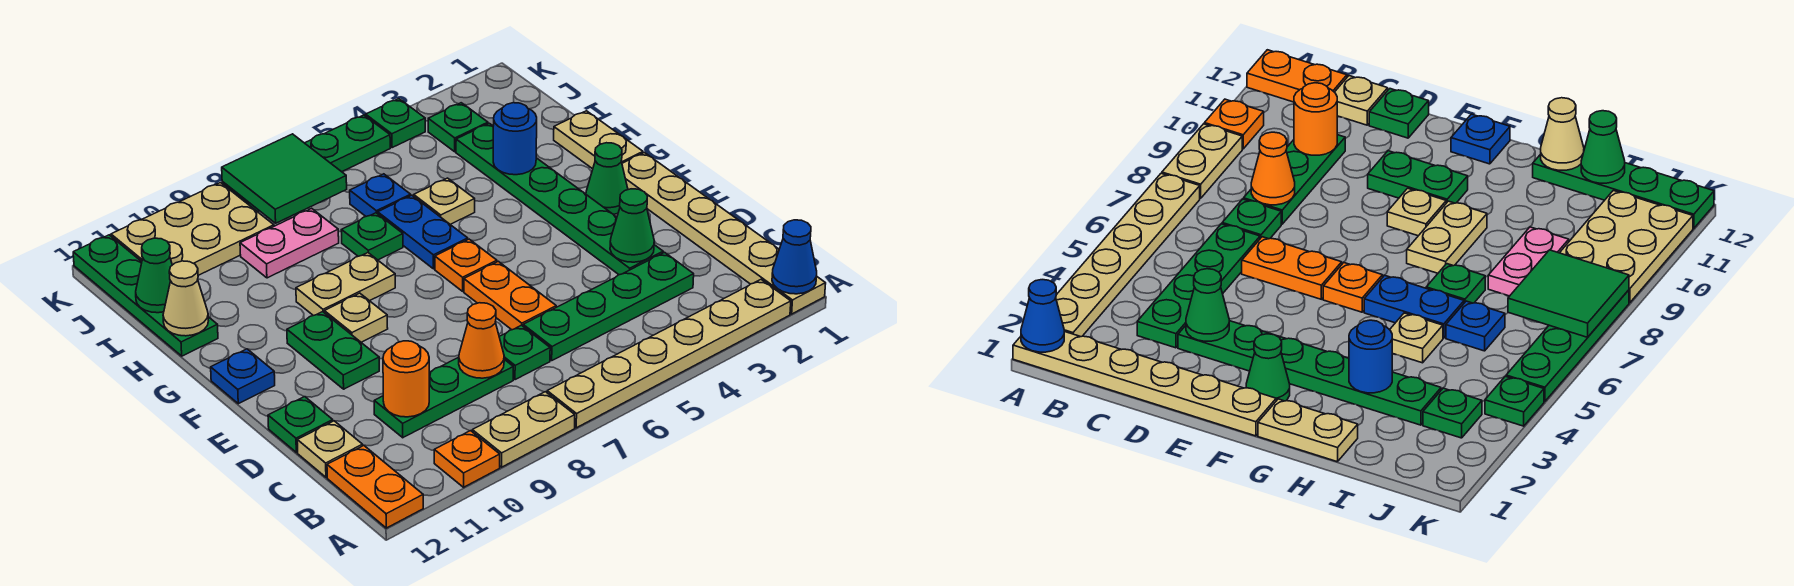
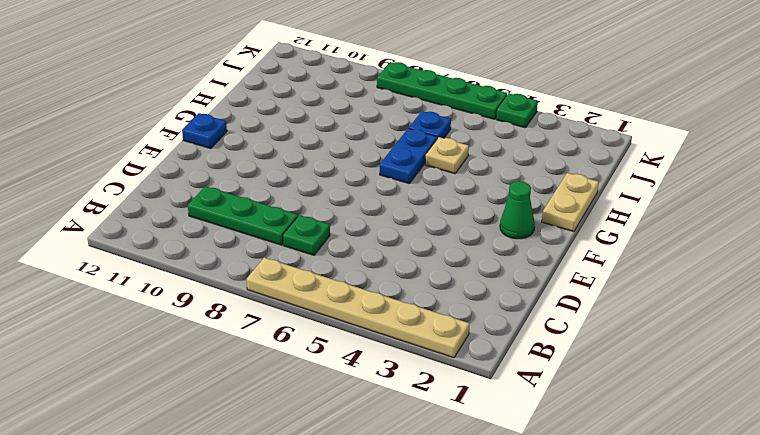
none -> tan 1x6 plate [622,153,826,314]
none -> tan 1x2 plate [472,392,575,467]
none -> orange 1x1 plate [434,431,500,487]
none -> orange 1x2 plate [327,445,423,528]

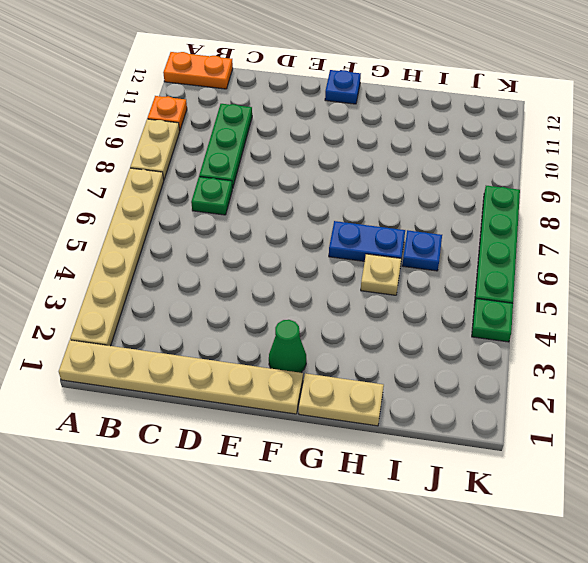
none -> green 1x4 plate [523,252,694,360]
none -> tan 1x1 plate [297,421,363,477]
none -> green 1x6 plate [456,123,663,275]
none -> orange 1x2 plate [464,261,556,330]

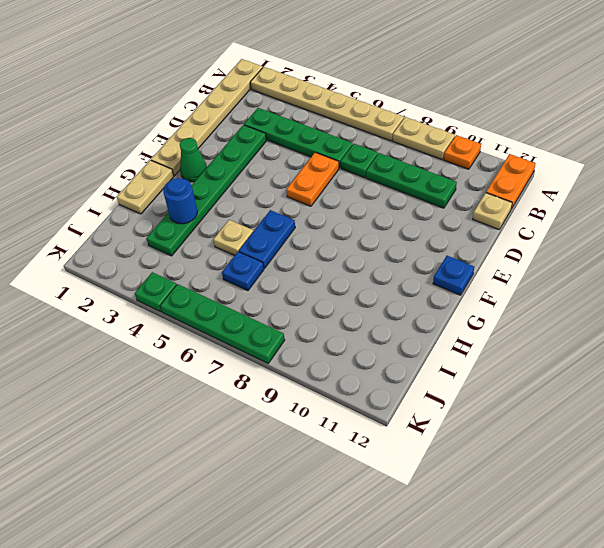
none -> green 1x1 plate [268,397,333,452]
none -> green 1x2 plate [287,312,379,389]
none -> orange 1x1 plate [435,239,497,291]
none -> tan 1x1 plate [324,293,388,342]

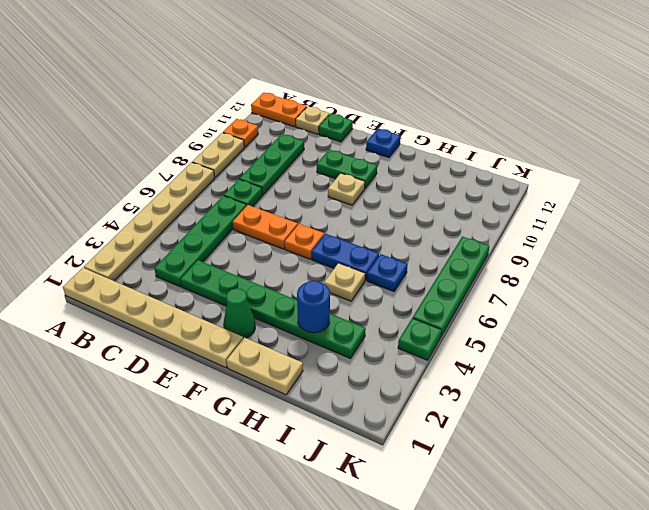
none -> tan 1x2 plate [296,253,395,316]
none -> green 1x1 plate [341,213,403,260]
none -> green 1x4 plate [73,235,218,356]
none -> pink 1x2 plate [240,208,339,278]

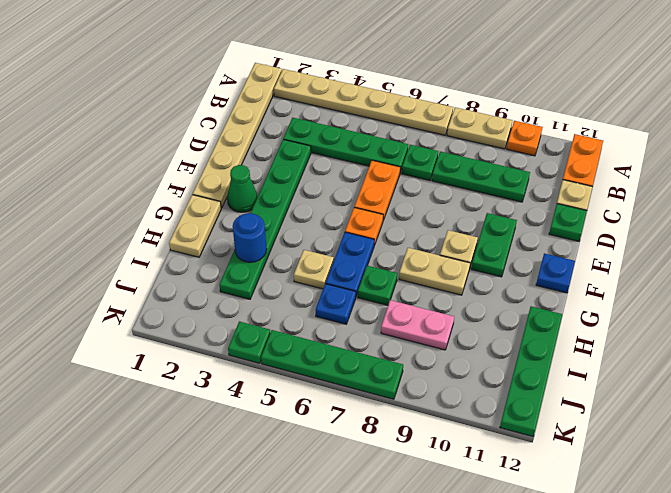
none -> green 1x1 plate [428,103,488,152]
none -> tan 2x3 plate [111,183,274,275]
none -> blue 1x1 cone [772,220,817,294]
none -> orange 1x1 cone [459,303,504,378]

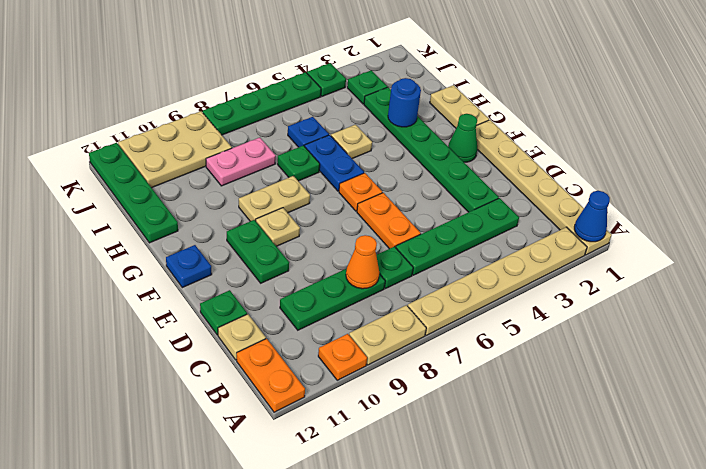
none -> orange 1x1 round brick [383,341,429,417]
none -> green 1x1 cone [610,189,654,262]
none -> tan 1x1 cone [163,261,208,336]
none -> green 1x1 cone [136,238,172,313]

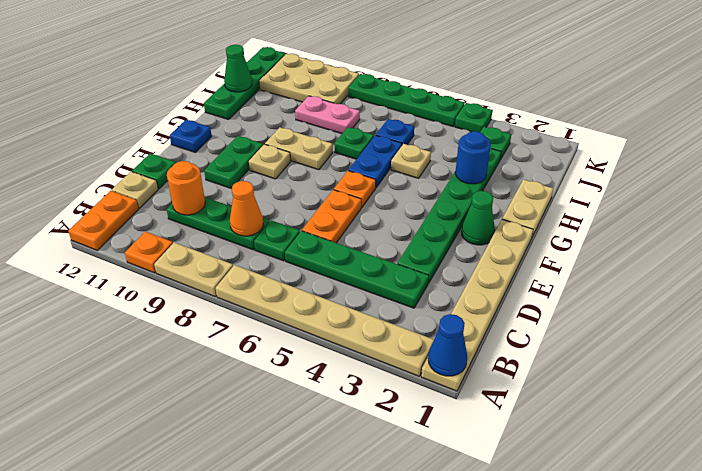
none -> green 1x1 cone [610,189,654,262]
none -> tan 1x1 cone [163,261,208,336]
none -> green 2x2 tile [222,134,347,223]

